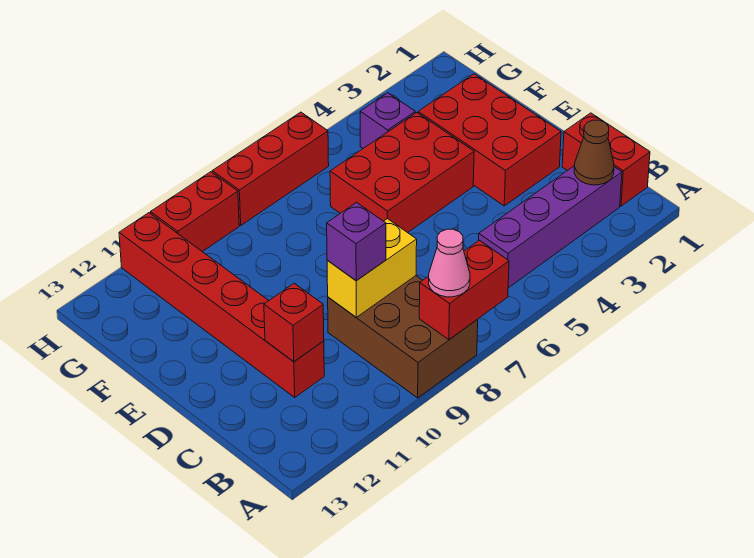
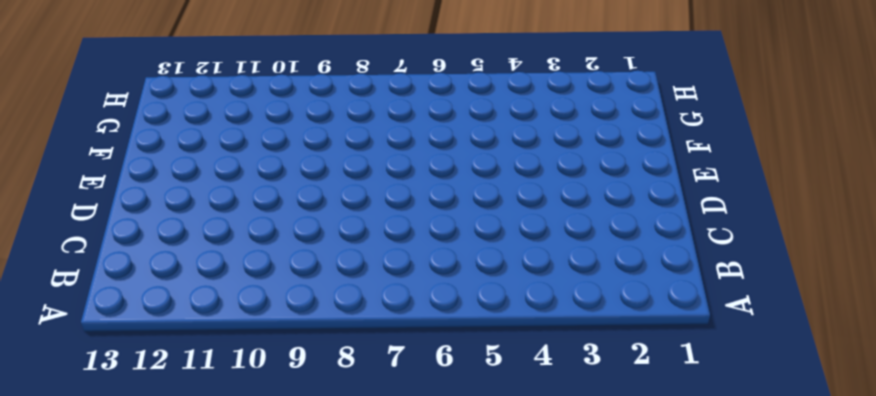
none -> brown 2x3 brick [328,276,478,398]
none -> red 1x2 brick [562,113,650,206]
none -> purple 1x4 brick [479,166,622,288]

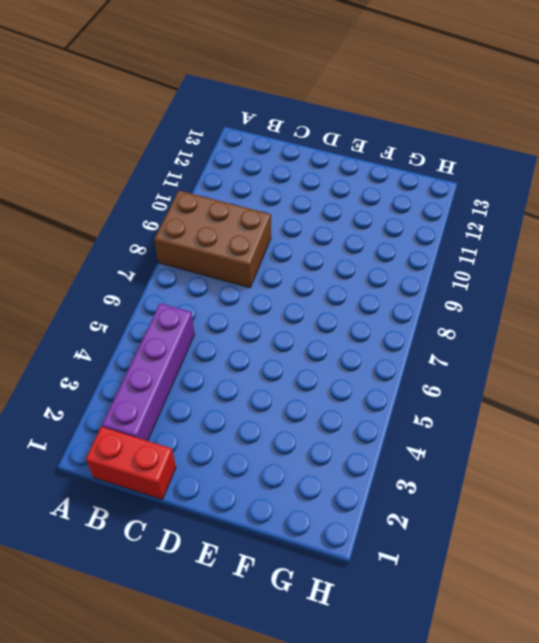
none -> red 1x6 brick [119,213,324,397]
none -> red 2x3 brick [418,74,561,206]
none -> red 2x3 brick [330,113,474,233]

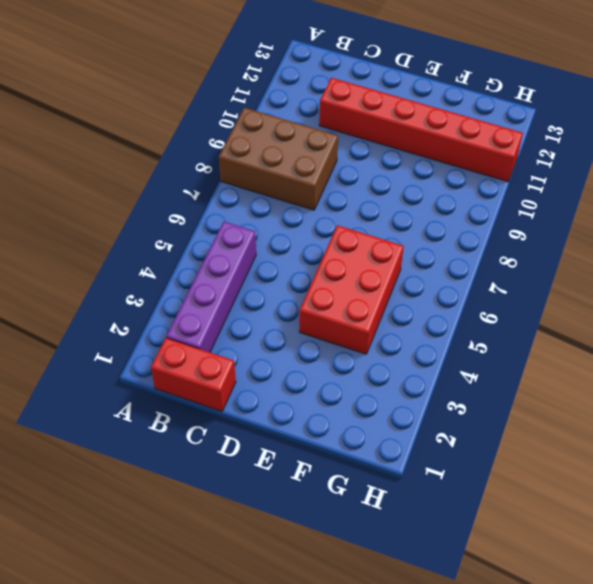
none -> red 2x3 brick [418,74,561,206]
none -> purple 1x1 brick [360,93,415,148]
none -> red 1x3 brick [212,112,329,225]

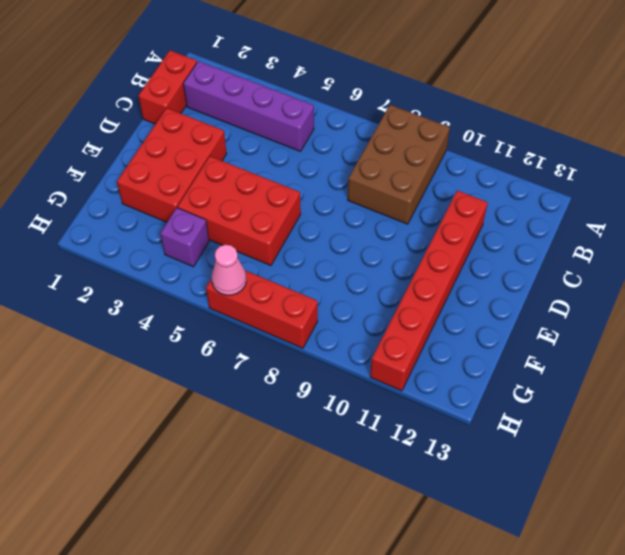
pink 1x1 cone [212,245,246,295] -> pink 1x1 cone moved to [429,229,470,297]
none -> red 1x2 brick [151,172,239,252]
none -> red 1x2 brick [419,240,509,340]
none -> brown 1x1 cone [574,120,614,185]

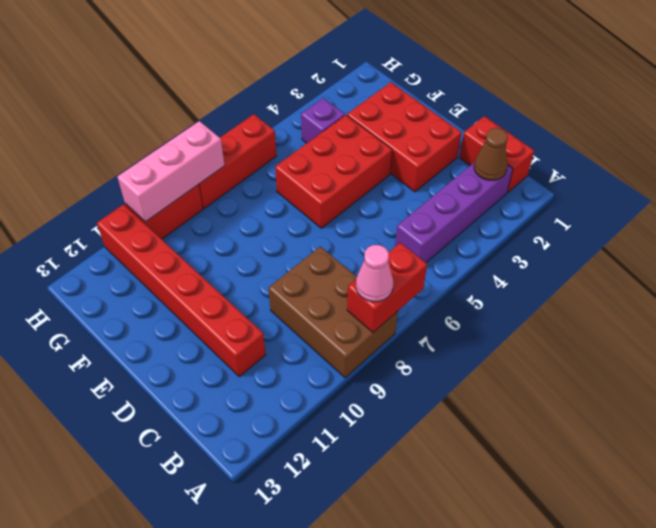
pink 1x3 brick [117,121,225,222] -> none
none -> yellow 1x2 brick [327,219,417,317]
none -> red 1x1 brick [264,283,324,362]
none -> purple 1x1 brick [327,203,386,281]

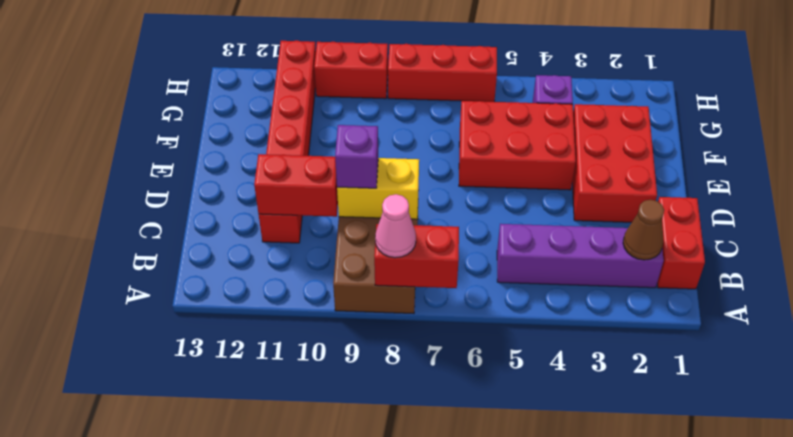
red 1x2 brick [254,154,338,217] -> red 1x1 brick [264,283,324,362]

